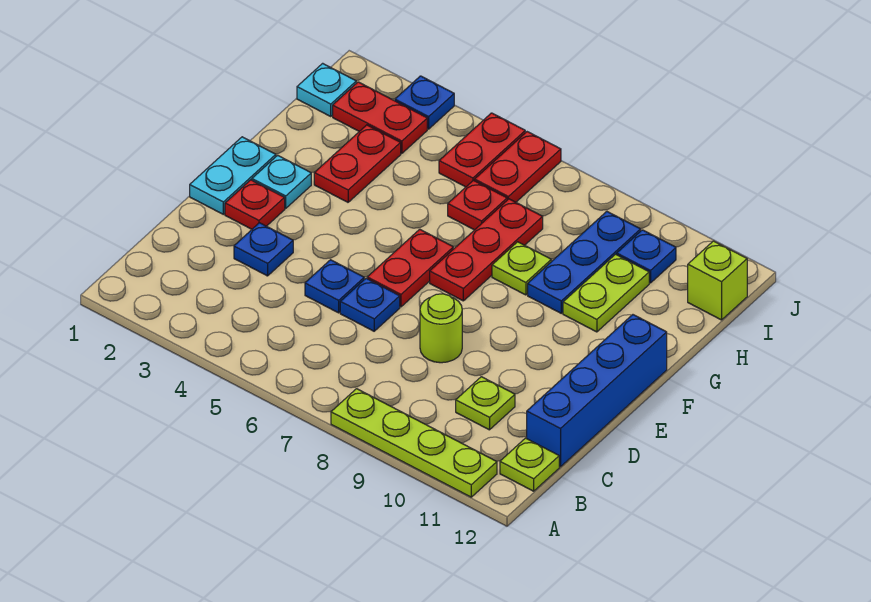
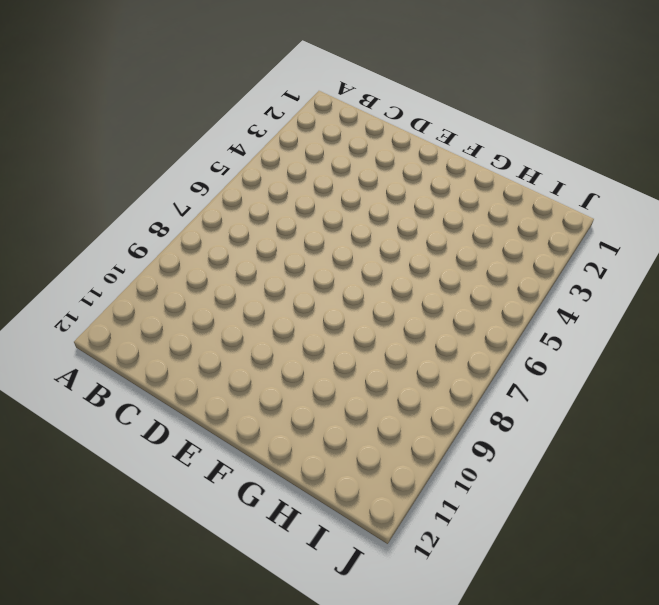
none -> lime 1x4 plate [331,389,497,497]
none -> lime 1x1 plate [500,438,559,491]
none -> lime 1x1 plate [456,377,515,430]

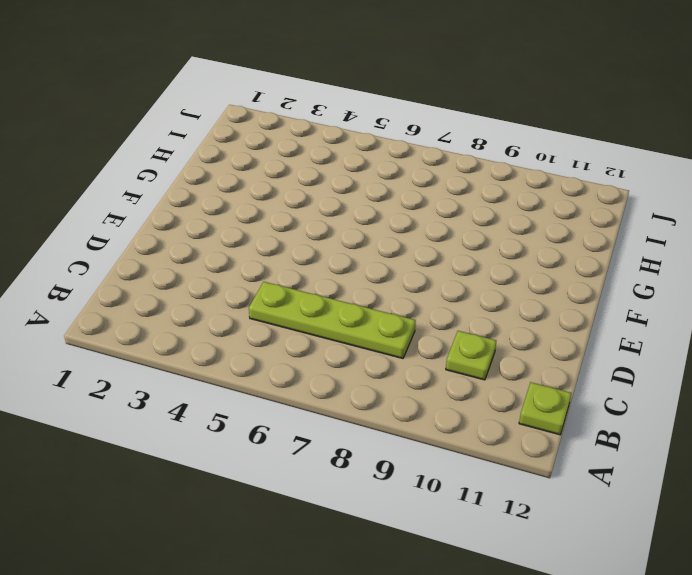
lime 1x4 plate [249,282,416,358] -> lime 1x4 plate moved to [331,389,497,497]
none -> blue 1x4 brick [527,315,667,467]
none -> blue 1x1 plate [234,223,293,276]
none -> blue 1x1 plate [305,260,364,313]

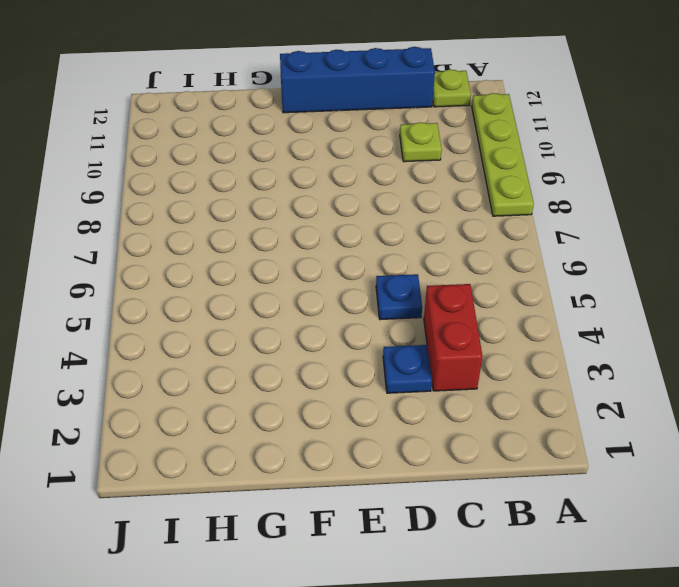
red 1x2 brick [424,284,483,391] -> none
none -> blue 1x1 plate [340,278,400,331]
none -> lime 1x1 round brick [420,294,462,363]
none -> cyan 1x2 plate [190,137,276,214]

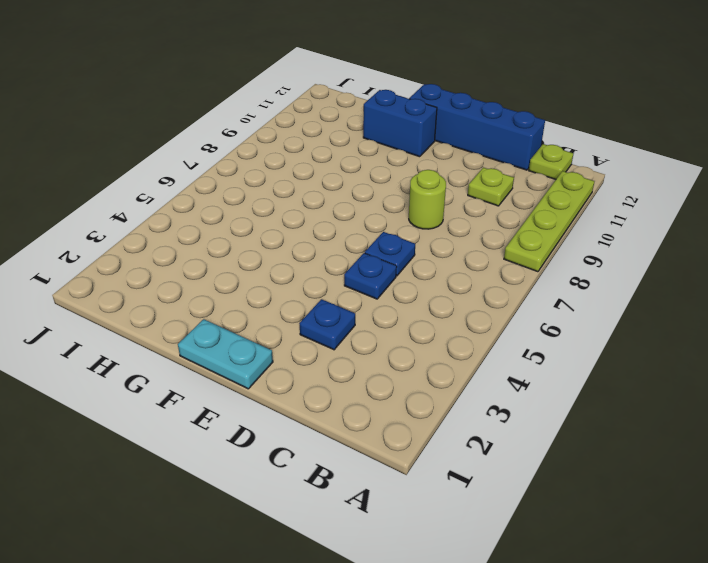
blue 1x2 brick [363,90,437,157] -> none
none -> red 1x1 plate [225,180,285,229]
none -> red 1x2 plate [367,229,453,307]
none -> cyan 1x1 plate [252,155,311,208]

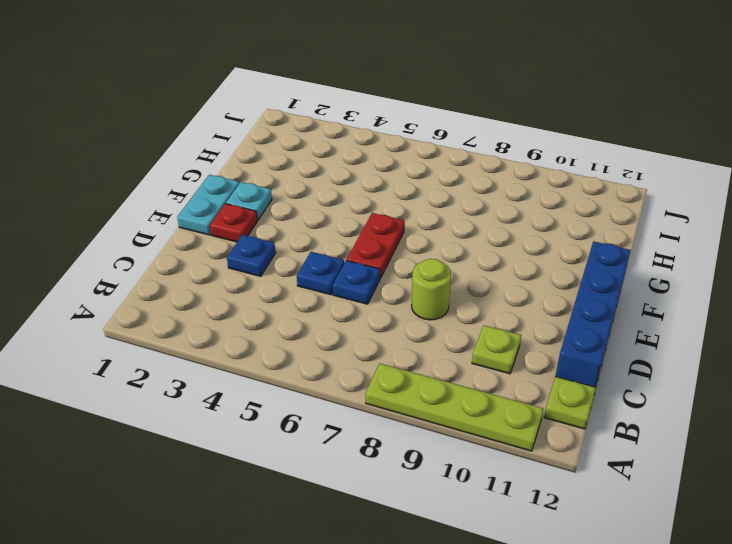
none -> red 1x3 plate [430,199,543,301]
none -> red 1x2 plate [314,125,401,202]
none -> lime 1x1 plate [492,242,551,295]

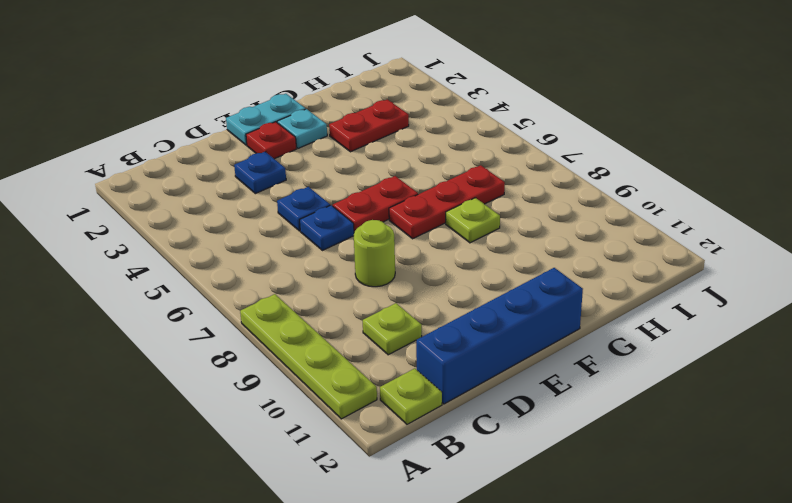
none -> blue 1x3 plate [528,212,641,313]
none -> lime 1x2 plate [563,254,649,332]
none -> red 1x1 plate [448,180,507,230]

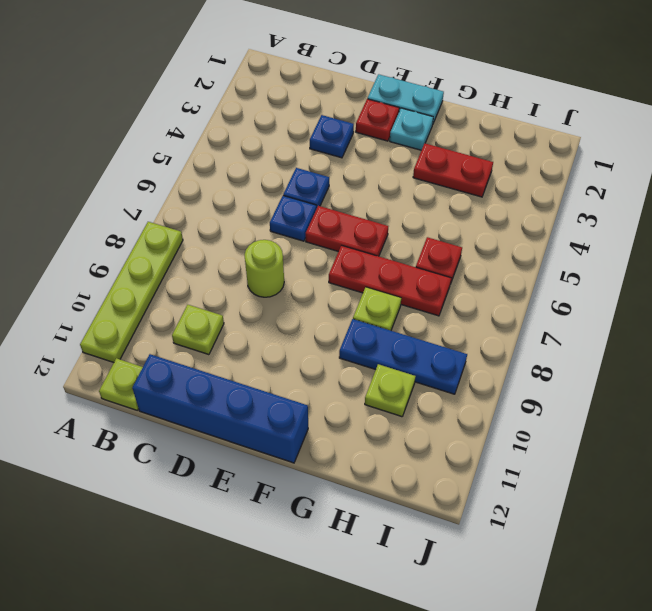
lime 1x1 plate [365,364,416,417] -> lime 1x2 plate [563,254,649,332]
none -> cyan 1x1 plate [297,63,356,116]
none -> red 1x2 plate [333,82,427,154]
none -> red 1x2 plate [439,113,525,187]

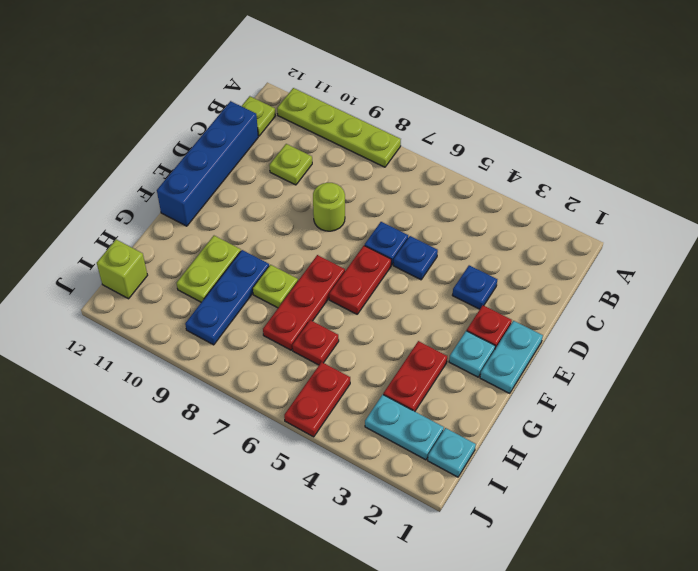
cyan 1x2 plate [365,395,444,460] -> red 1x2 plate [333,82,427,154]
none -> red 1x2 plate [475,132,561,202]
none -> blue 1x1 plate [617,230,676,283]
none -> blue 1x1 plate [395,76,454,129]

